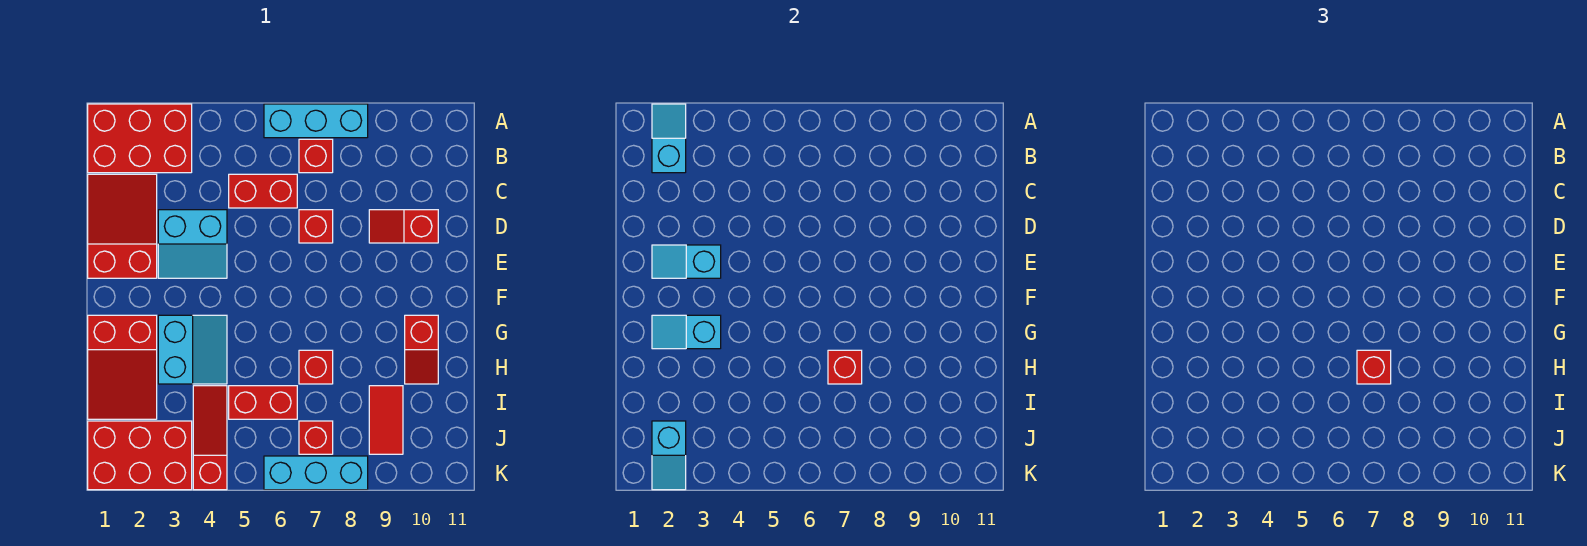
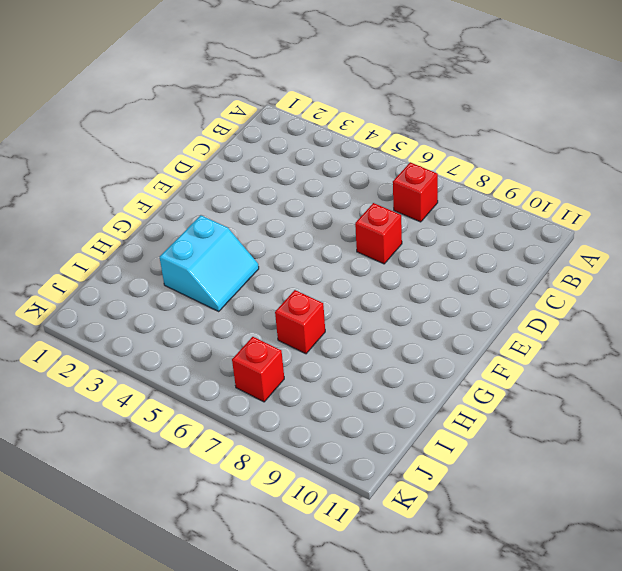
none -> red 2x3 brick [88,104,192,173]
none -> cyan 1x3 brick [264,104,368,138]
none -> red 2x3 slope [88,174,157,278]

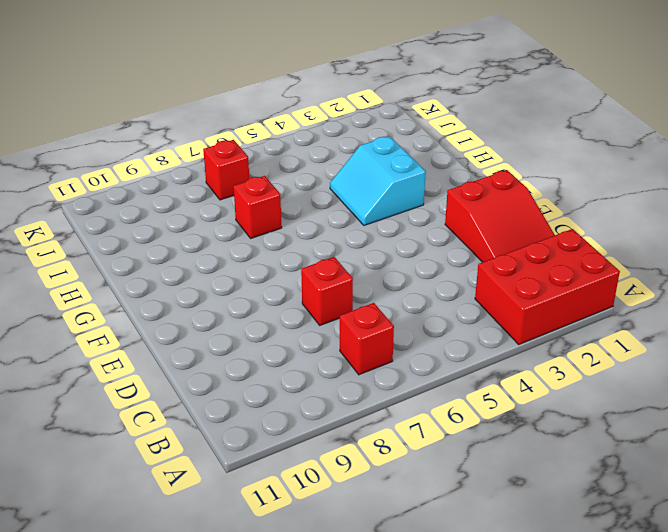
none -> cyan 1x3 brick [264,104,368,138]
none -> red 1x2 brick [229,174,297,208]
none -> cyan 2x2 slope [158,210,227,278]

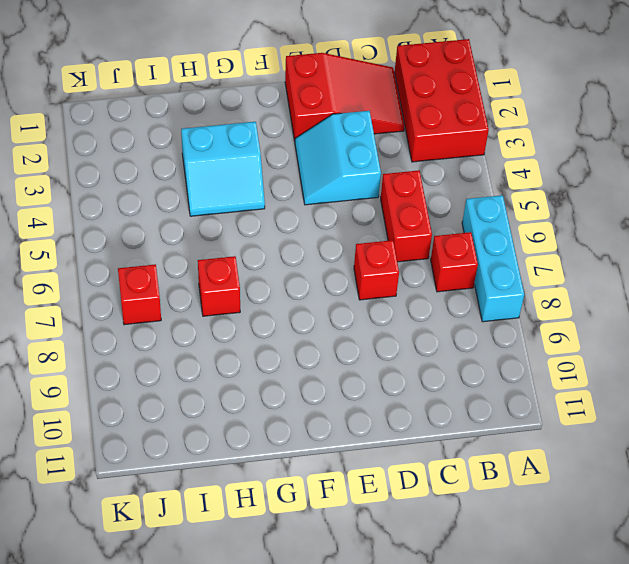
none -> red 1x2 slope [369,210,438,243]
none -> red 2x3 slope [88,315,157,419]
none -> red 1x2 slope [405,315,438,384]

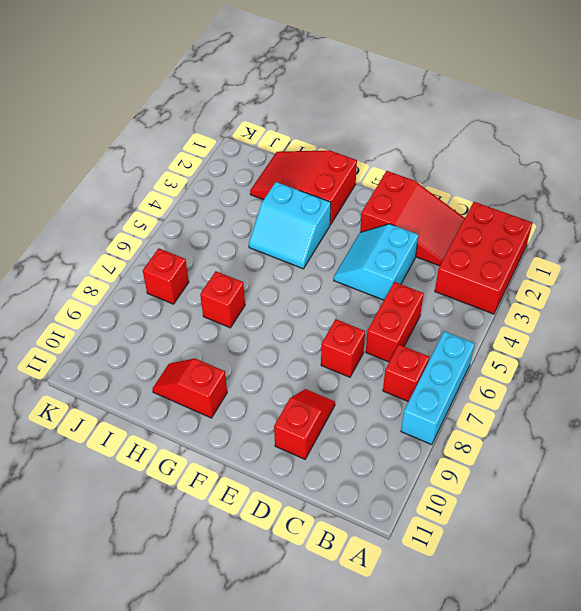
none -> red 1x3 slope [193,386,227,490]
none -> red 1x2 brick [229,386,297,419]
none -> red 1x2 tile [369,386,403,454]

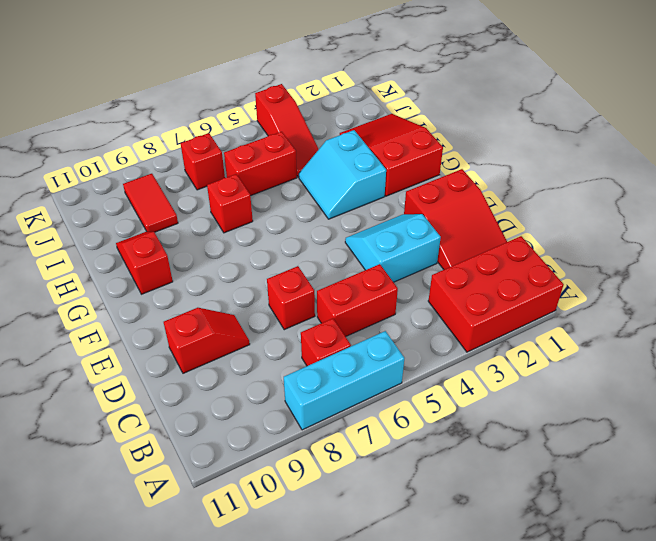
none -> red 2x3 brick [88,421,192,490]
none -> cyan 1x3 brick [264,456,368,490]
none -> cyan 1x2 slope [652,104,686,173]

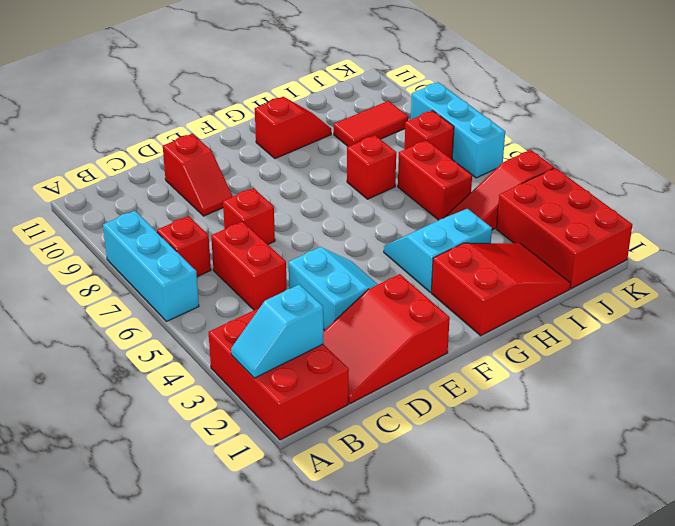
none -> cyan 1x2 slope [652,245,721,278]
none -> cyan 1x2 slope [652,315,721,349]
none -> red 1x1 brick [828,350,862,384]

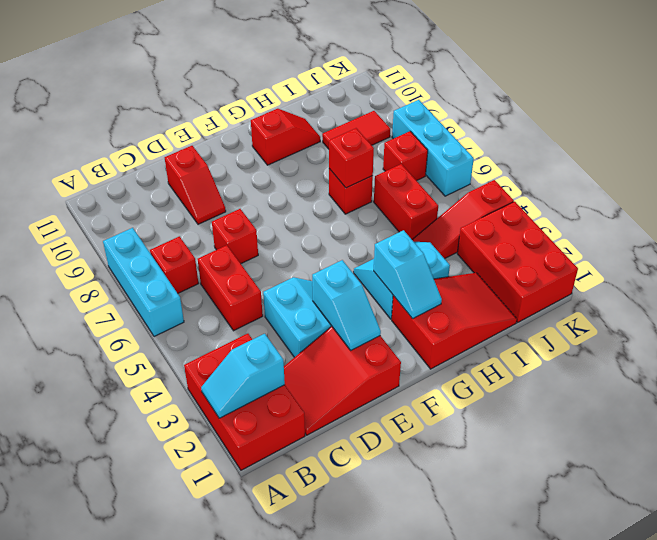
none -> cyan 1x2 slope [652,421,686,490]
none -> red 1x1 brick [1357,350,1391,384]

